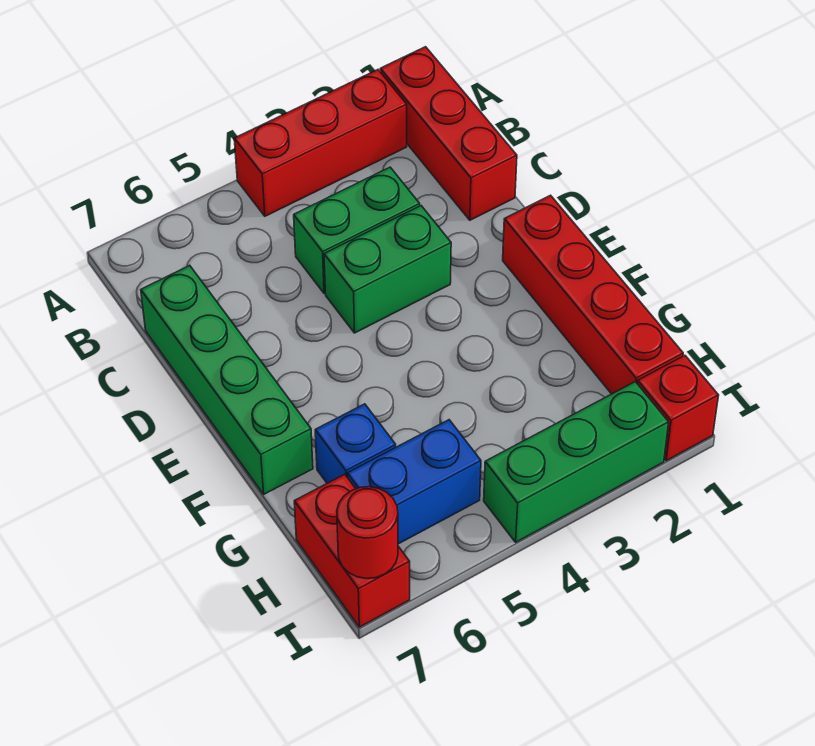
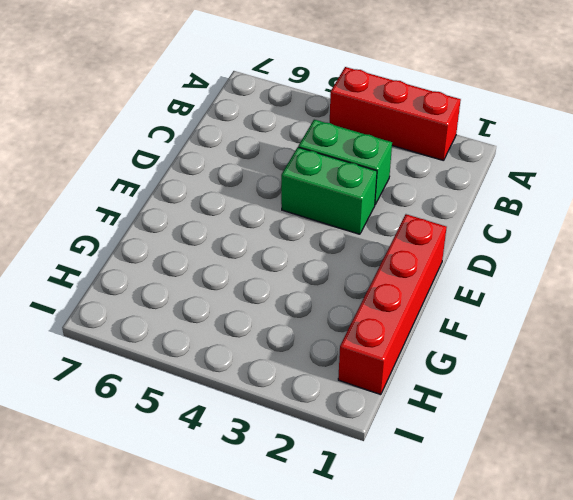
none -> red 1x3 brick [380,47,517,220]
none -> green 1x4 brick [141,265,313,494]
none -> blue 1x1 brick [315,404,396,483]

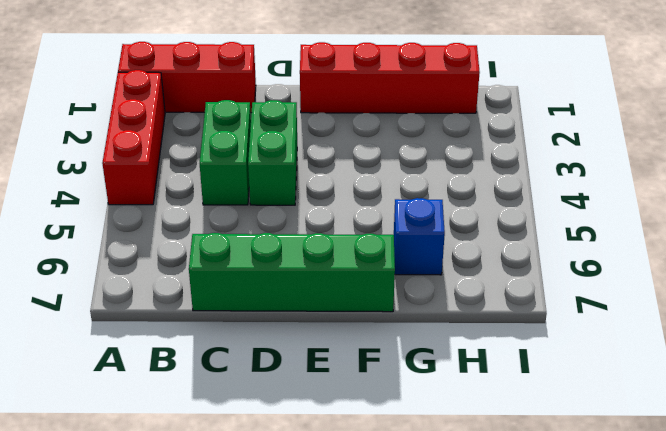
none -> blue 1x2 brick [347,420,481,544]
none -> red 1x2 brick [294,474,410,627]
none -> red 1x1 brick [637,355,719,461]

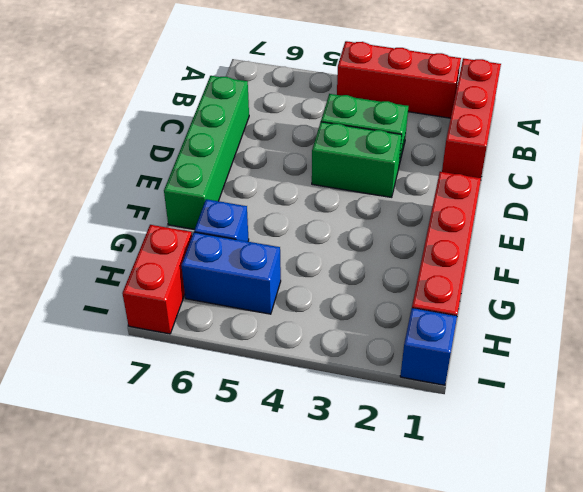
blue 1x1 brick [400,308,457,385] -> red 1x1 brick [637,355,719,461]
none -> green 1x3 brick [484,382,669,542]
none -> red 1x1 round brick [337,487,398,579]

